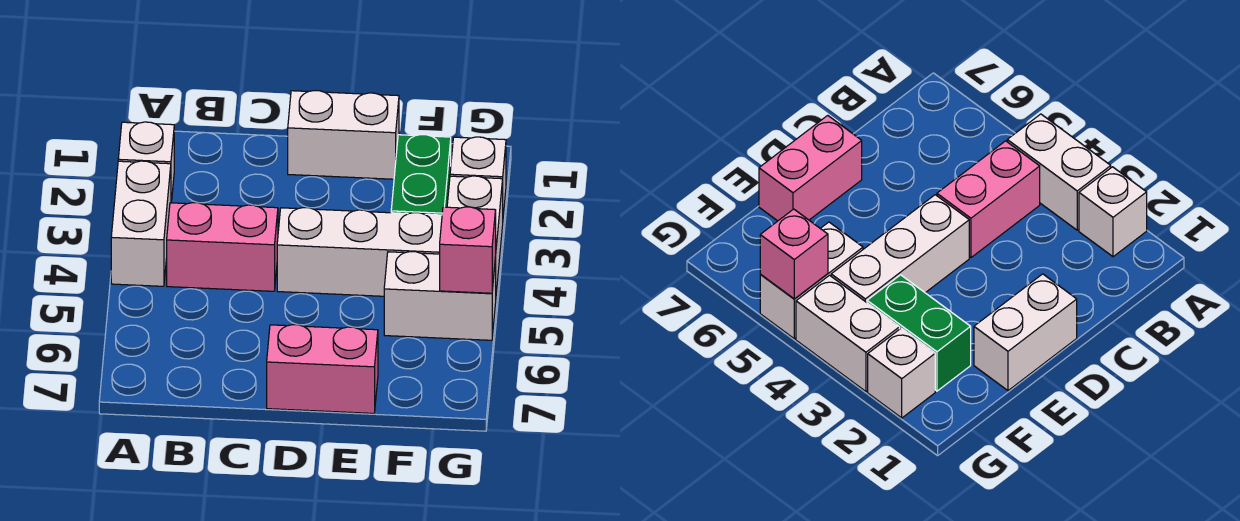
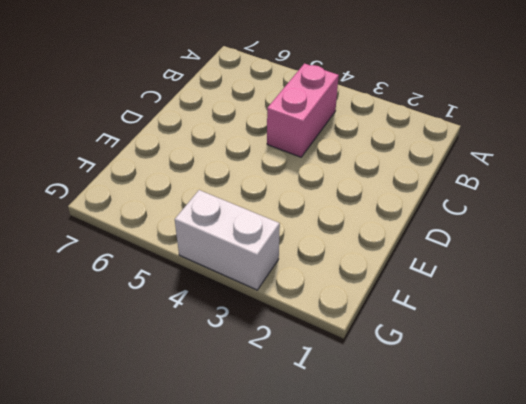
none -> white 1x1 brick [118,122,174,203]
none -> white 1x2 brick [111,161,171,286]

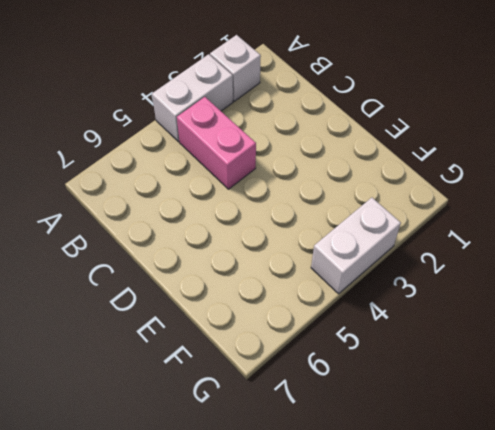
none -> white 1x2 brick [288,91,399,179]
none -> white 1x3 brick [277,208,442,296]

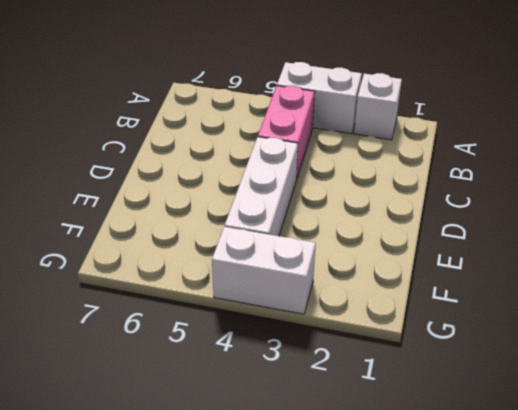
none -> white 1x2 brick [288,91,399,179]
none -> pink 1x2 brick [267,325,378,413]

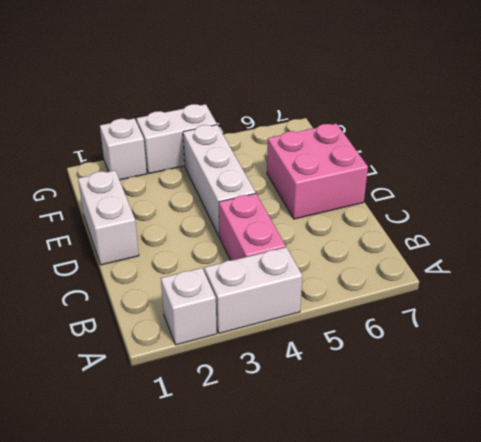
pink 2x2 brick [267,124,368,219] -> pink 1x2 brick [267,325,378,413]
none -> green 1x2 brick [391,135,451,215]
none -> white 1x2 brick [384,252,496,340]

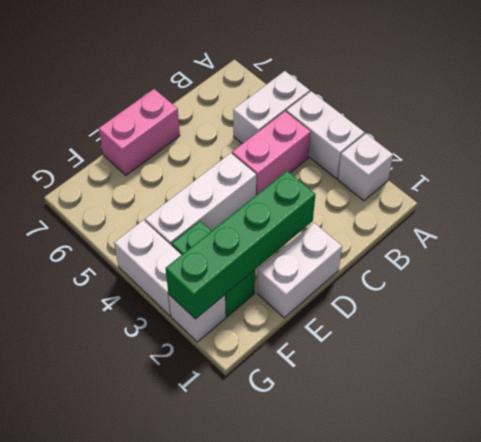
white 1x2 brick [233,71,310,144] -> white 1x2 brick moved to [384,252,496,340]
green 1x4 brick [165,171,316,319] -> none
none -> pink 1x1 brick [440,207,496,293]

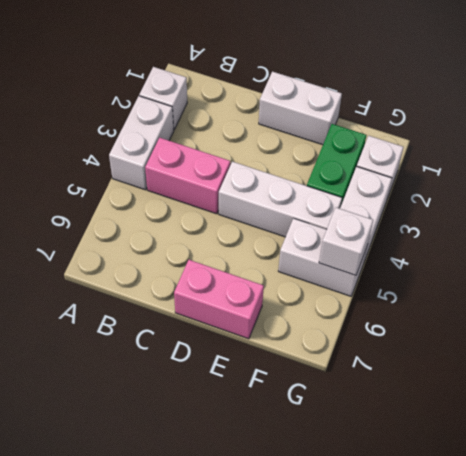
white 1x1 brick [319,208,373,275] -> pink 1x1 brick [440,207,496,293]

